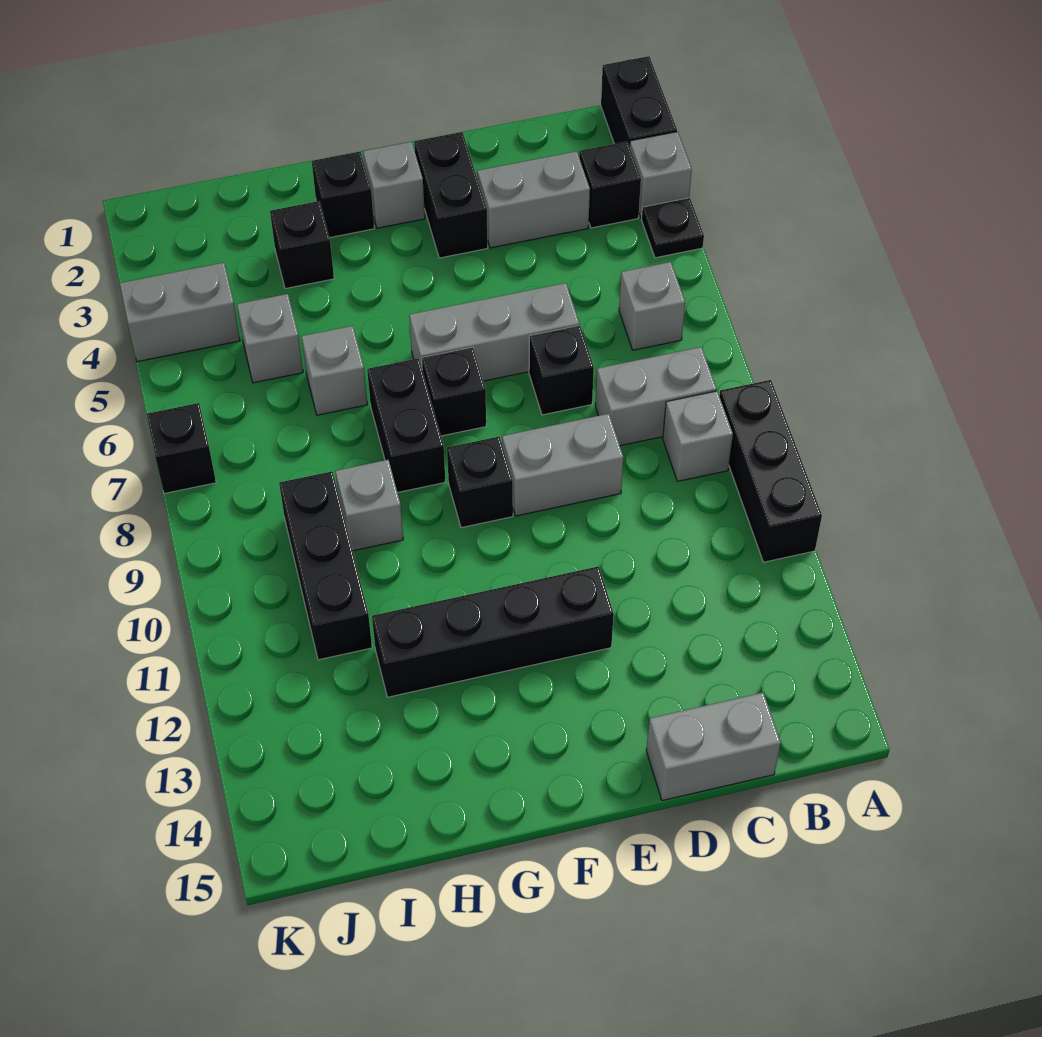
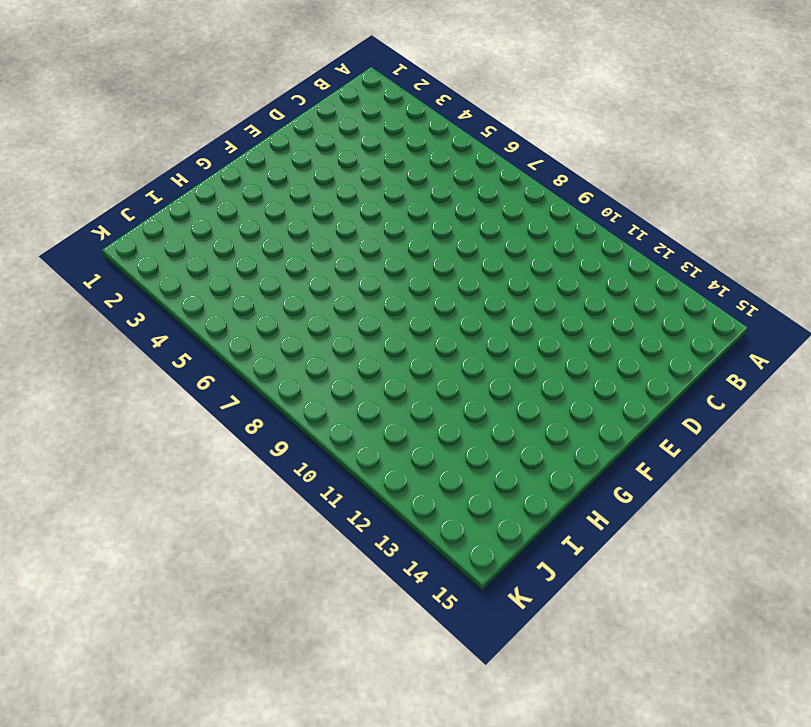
none -> black 1x2 brick [601,56,677,146]
none -> grey 1x1 brick [630,132,692,218]
none -> black 1x1 plate [642,198,704,258]

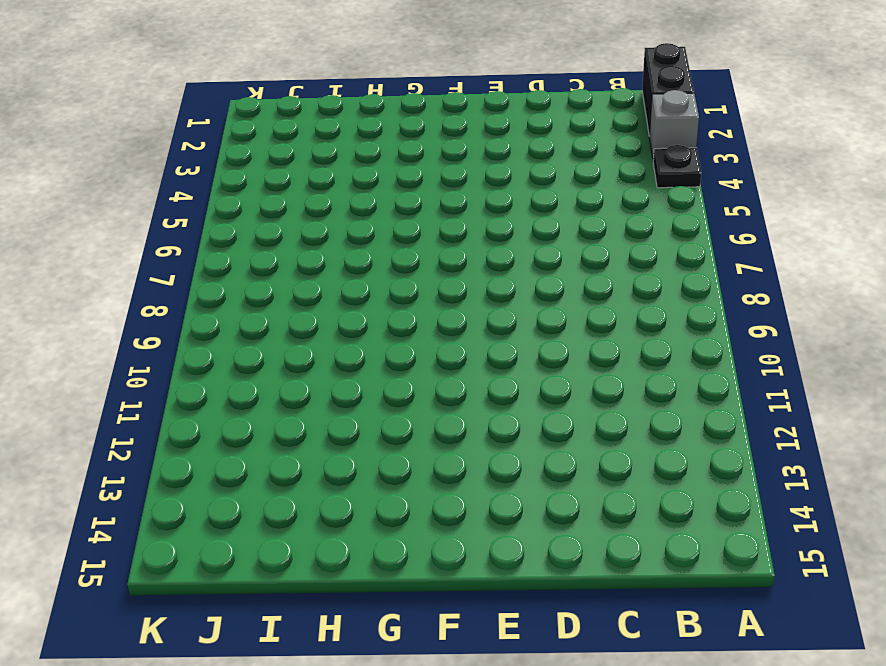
none -> black 1x3 brick [719,380,822,562]
none -> black 1x1 brick [579,142,641,228]
none -> grey 1x1 brick [619,262,685,350]

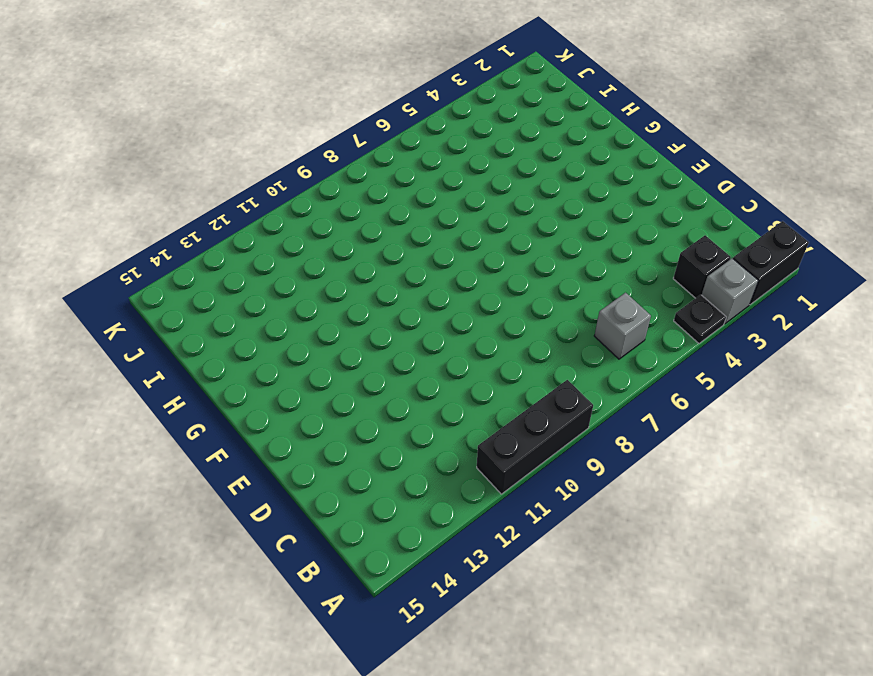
none -> grey 1x2 brick [595,347,717,446]
none -> grey 1x1 brick [663,391,733,481]
none -> grey 1x2 brick [477,151,590,248]

